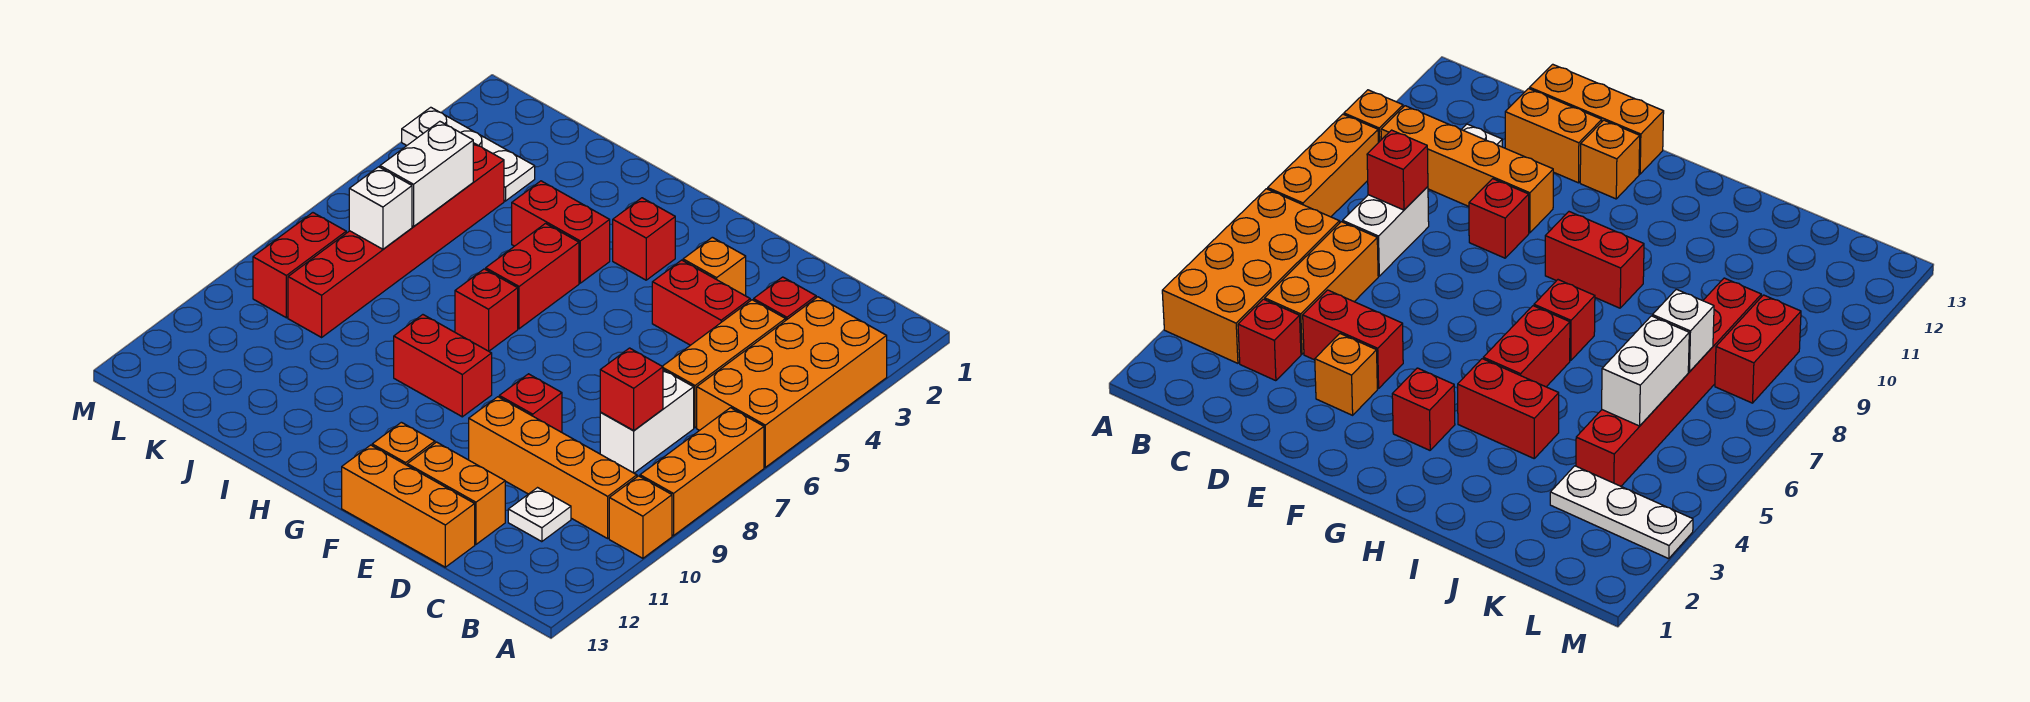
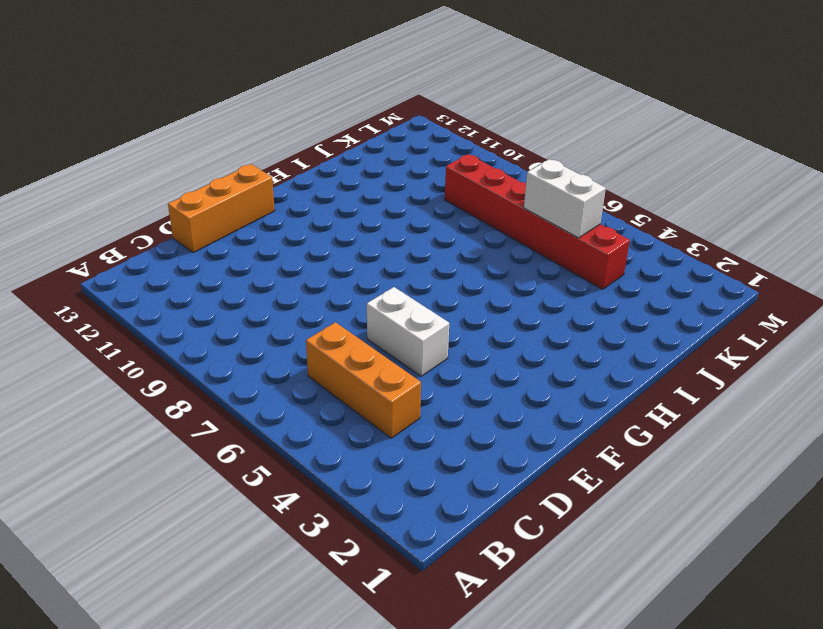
white 1x2 brick [367,287,449,376] -> white 1x2 brick moved to [600,370,694,473]
none -> orange 2x4 brick [697,297,887,467]
none -> orange 1x3 brick [640,408,764,536]
none -> orange 1x1 brick [609,476,672,558]

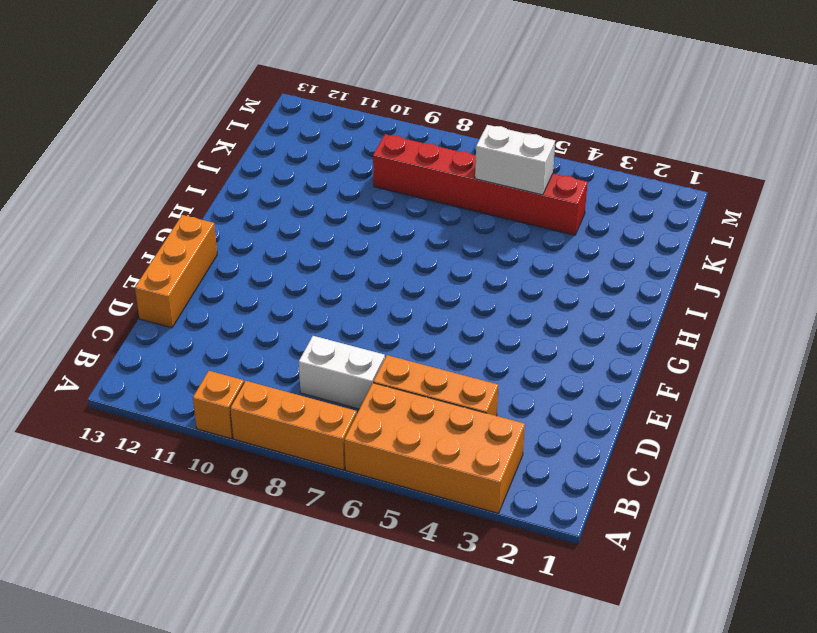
none -> orange 1x4 brick [469,397,637,538]
none -> red 1x1 brick [754,277,816,320]
none -> white 1x1 plate [508,488,571,542]

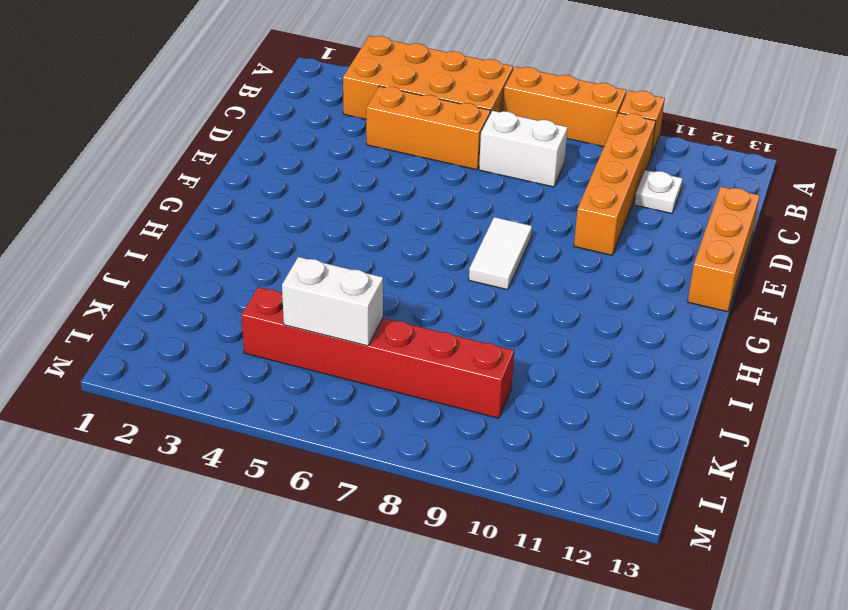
white 1x2 tile [469,217,532,290] -> none
none -> red 1x1 brick [754,277,816,320]
none -> red 1x2 brick [652,260,750,345]
none -> orange 1x2 brick [407,442,505,544]

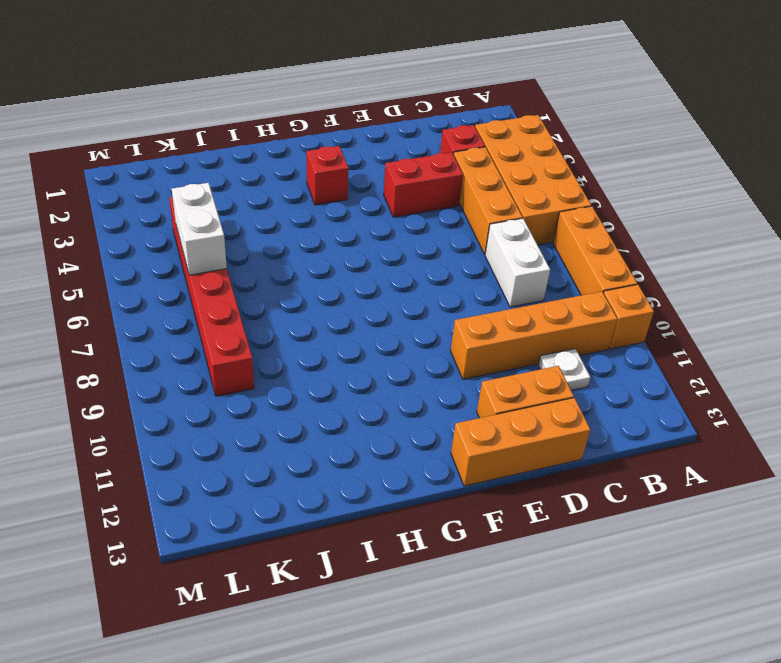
none -> orange 1x1 brick [683,237,746,296]
none -> red 1x1 brick [499,374,562,432]
none -> orange 1x1 brick [372,422,435,465]

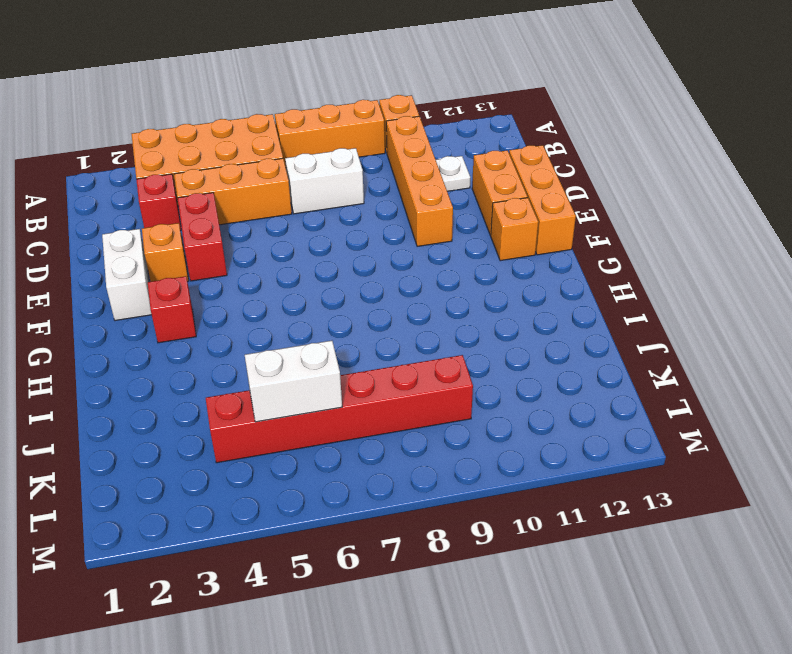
white 1x2 brick [102,229,152,321] -> none
none -> red 1x1 brick [499,374,562,432]
none -> red 1x2 brick [394,315,492,417]
none -> red 1x2 brick [512,181,610,283]

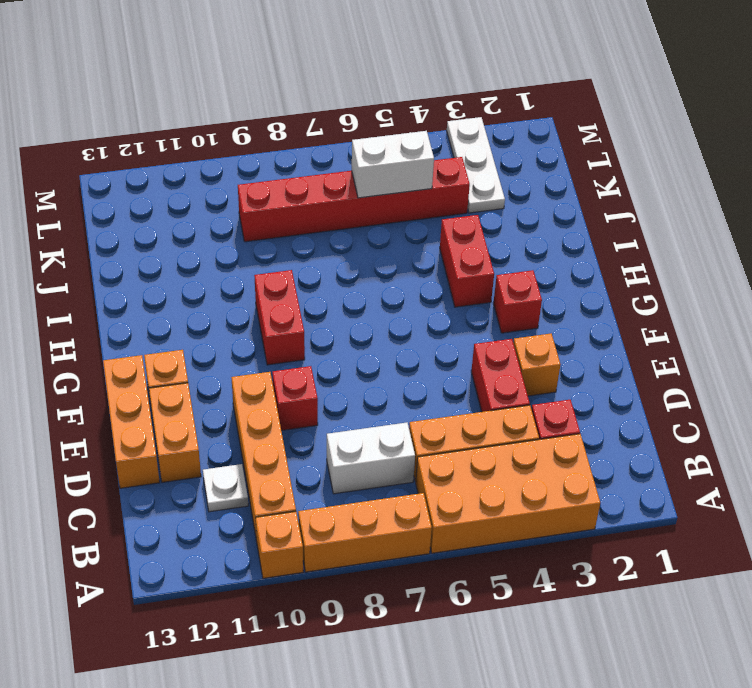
none -> red 1x2 brick [486,224,579,329]
none -> red 1x1 brick [455,269,518,351]
none -> red 1x2 brick [253,213,346,318]

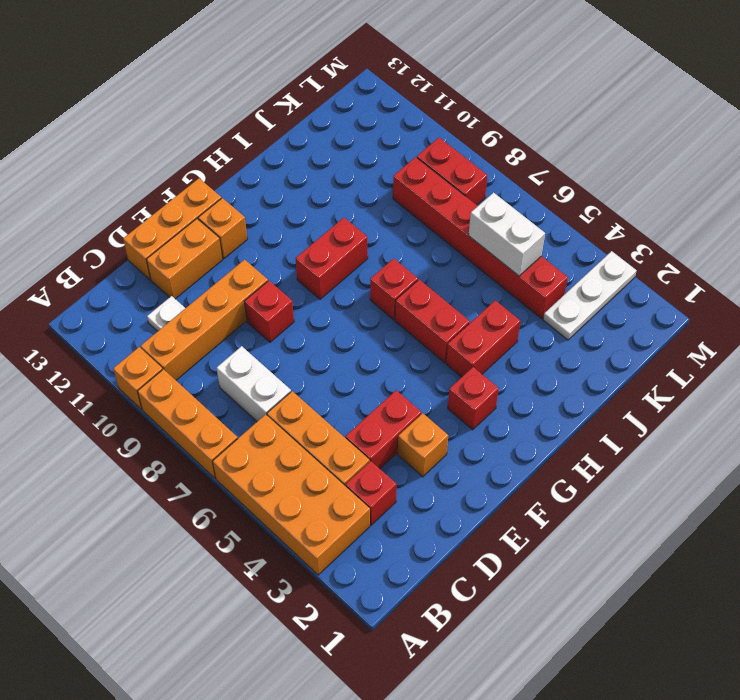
none -> red 1x1 brick [600,348,663,430]
none -> white 1x1 brick [349,167,412,249]

